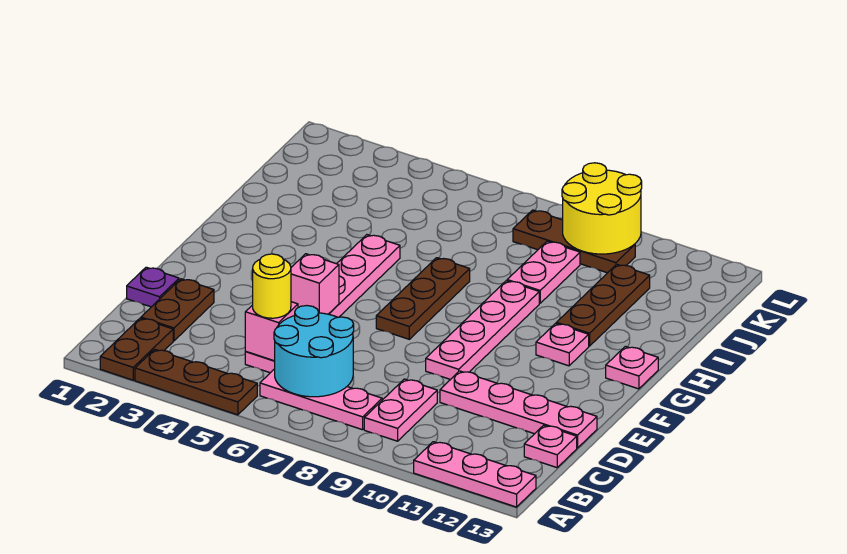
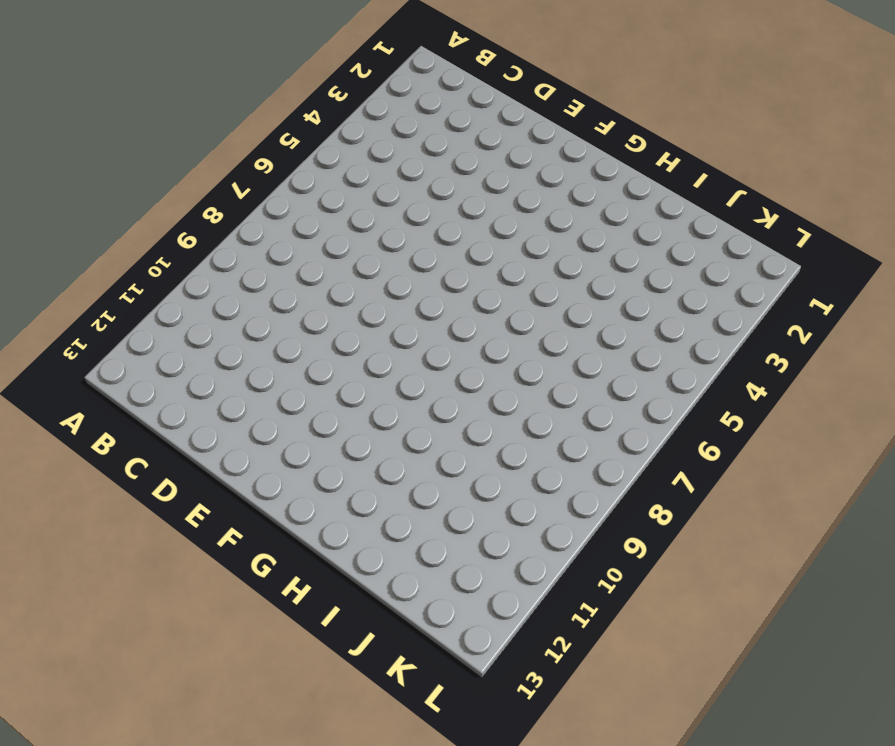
none -> brown 1x2 plate [100,318,173,380]
none -> brown 1x3 plate [135,349,257,415]
none -> pink 1x3 plate [414,442,536,507]

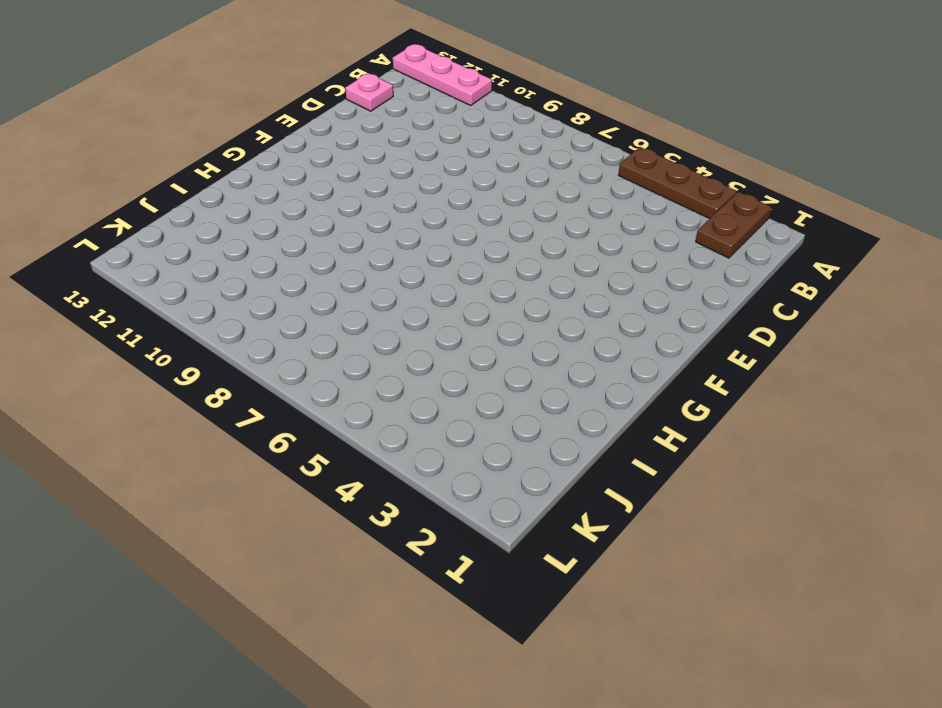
none -> pink 1x3 plate [260,369,382,430]
none -> pink 1x2 plate [364,379,437,441]
none -> brown 1x2 plate [141,279,214,341]

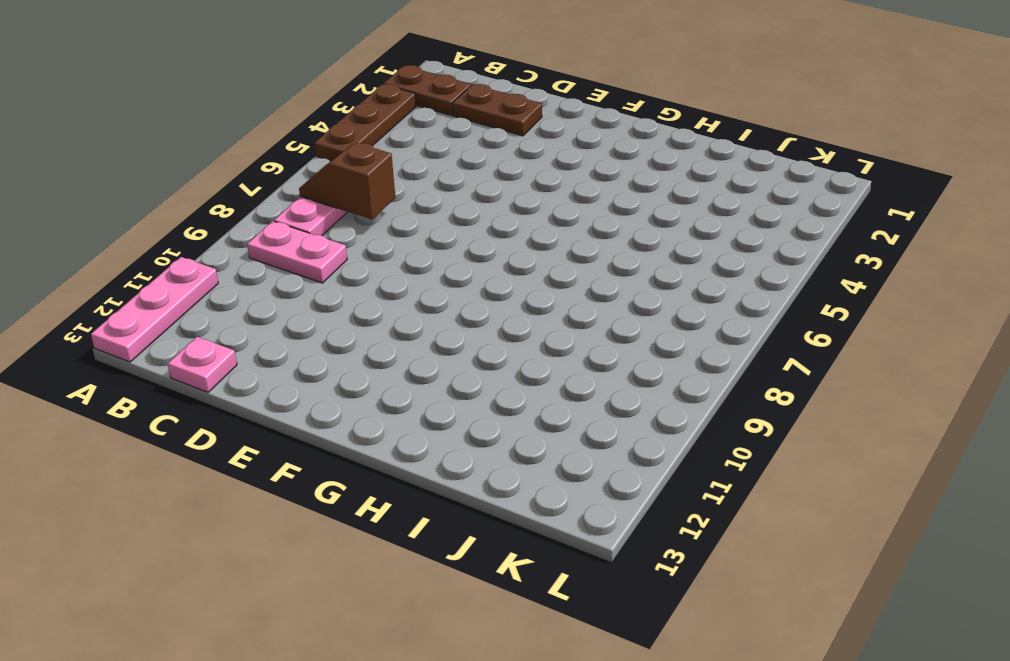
brown 1x2 slope [299,142,395,219] -> cyan 2x2 round brick [274,306,354,397]
none -> pink 1x6 plate [245,235,400,373]
none -> purple 1x1 plate [127,267,179,307]
none -> pink 1x4 plate [440,371,597,448]

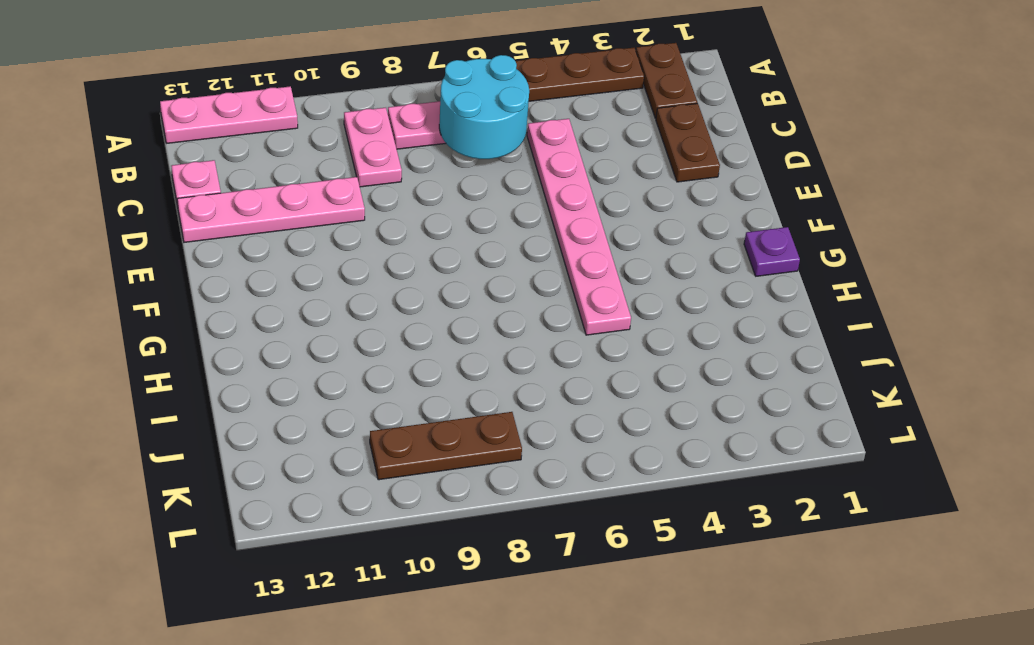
purple 1x1 plate [744,227,800,276] -> purple 1x1 plate moved to [127,267,179,307]
none -> pink 1x4 plate [426,281,539,380]
none -> brown 1x3 plate [376,258,470,339]
none -> pink 1x1 plate [536,323,589,366]

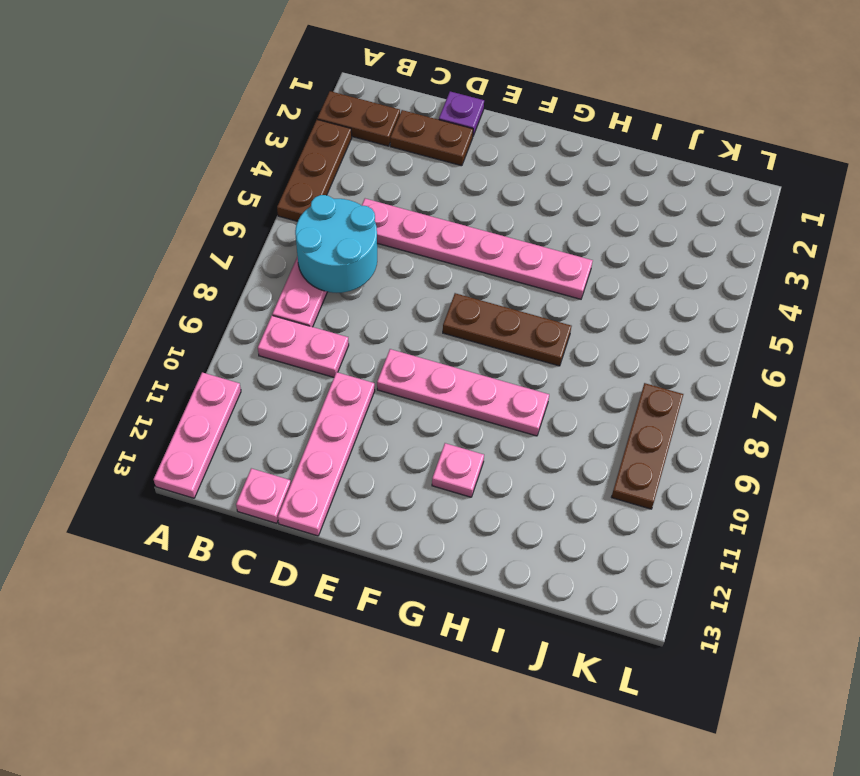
none -> pink 1x1 plate [606,346,658,389]
none -> brown 1x3 plate [556,264,650,346]
none -> pink 1x2 plate [507,241,580,303]

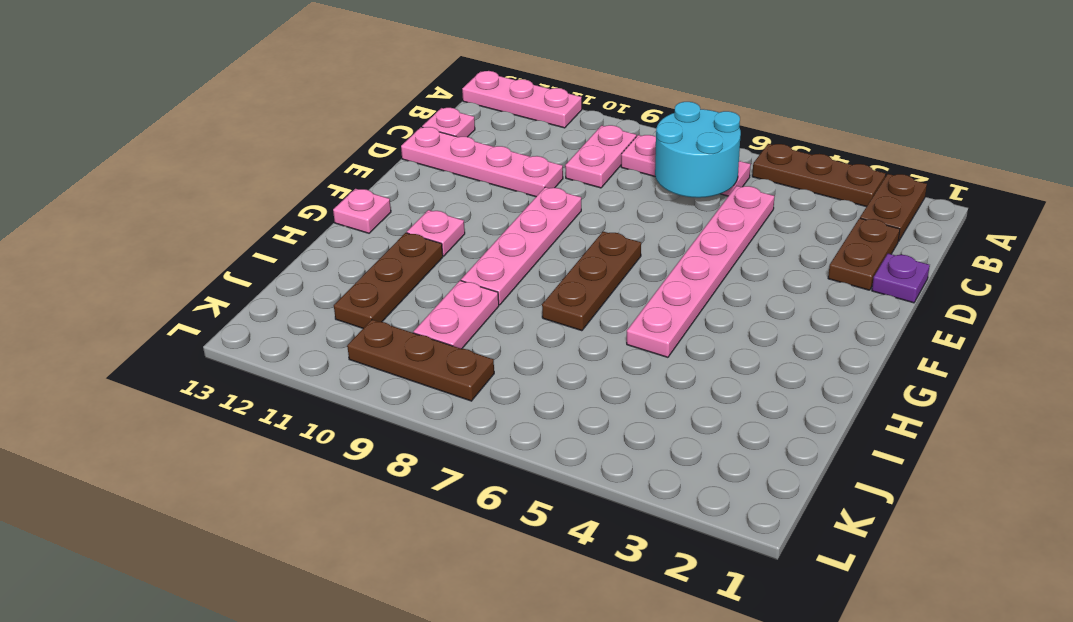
none -> pink 1x1 brick [245,302,298,361]
none -> pink 1x1 brick [291,254,339,314]
none -> yellow 2x2 round brick [562,163,642,254]

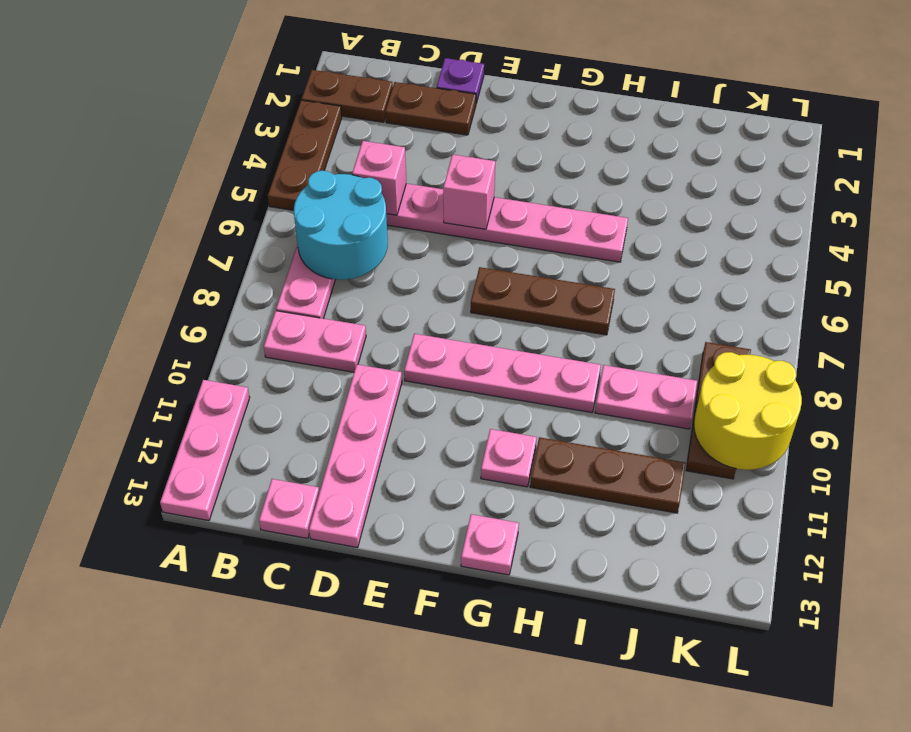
none -> yellow 1x1 round brick [253,254,291,318]

